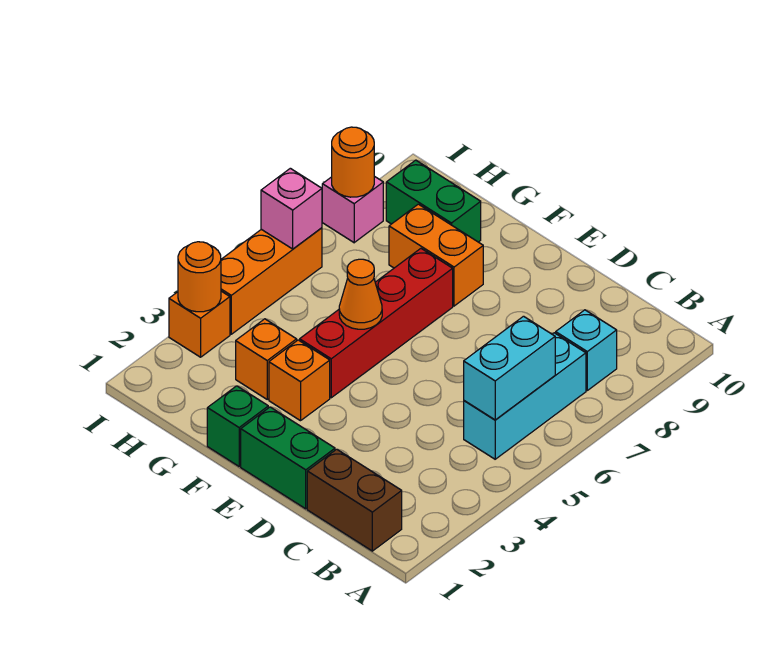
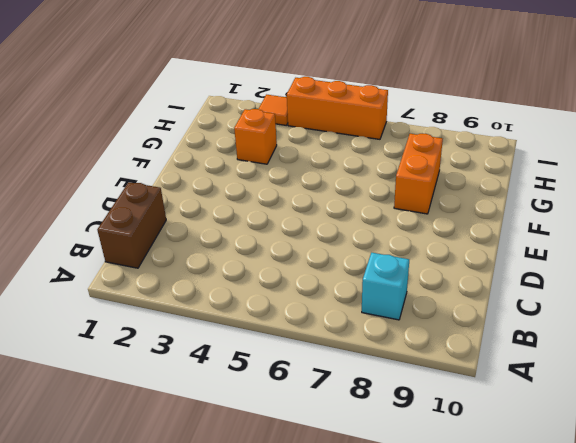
orange 1x1 tile [259,95,288,125] -> orange 1x1 brick [169,291,230,357]
none -> cyan 1x3 brick [464,333,586,459]
none -> green 1x2 brick [241,407,335,509]
none -> green 1x1 brick [207,386,268,466]

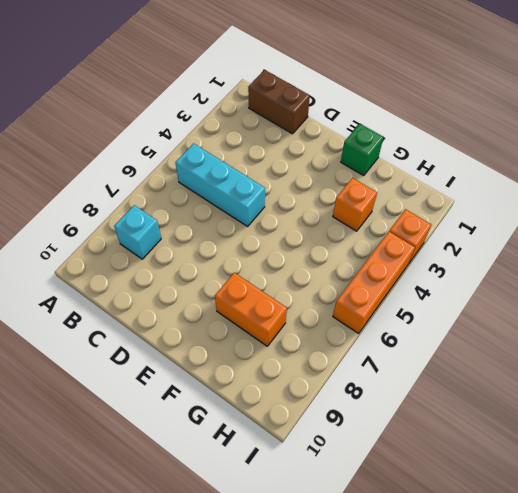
cyan 1x3 brick [175,144,265,226] -> cyan 1x3 brick turned to [464,333,586,459]
none -> green 1x2 brick [241,407,335,509]
none -> orange 1x1 brick [269,340,330,421]
none -> red 1x4 brick [300,249,453,398]

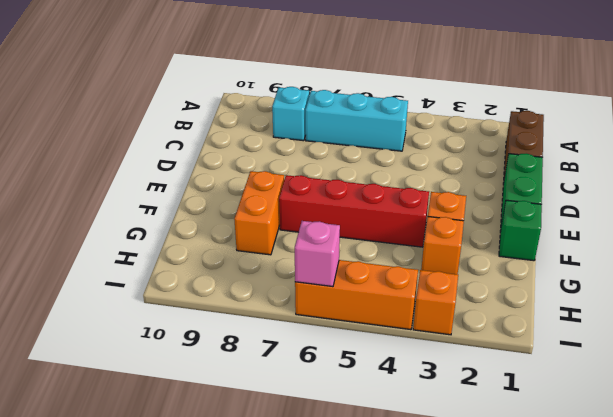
none -> green 1x2 brick [386,160,481,242]
none -> pink 1x1 brick [322,176,383,243]
none -> cyan 1x2 brick [464,316,555,420]

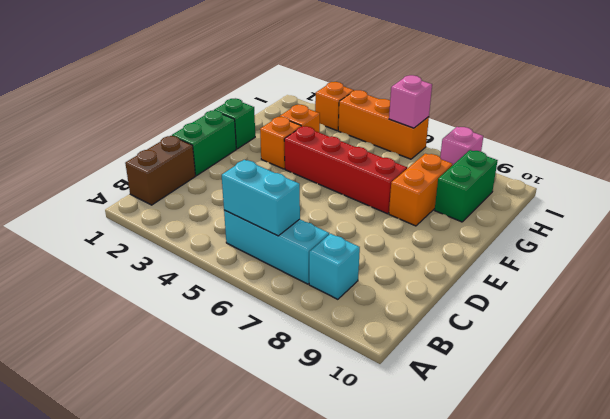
none -> orange 1x1 cone [339,259,382,329]
none -> orange 1x1 round brick [178,242,221,312]
none -> orange 1x1 round brick [332,127,374,197]

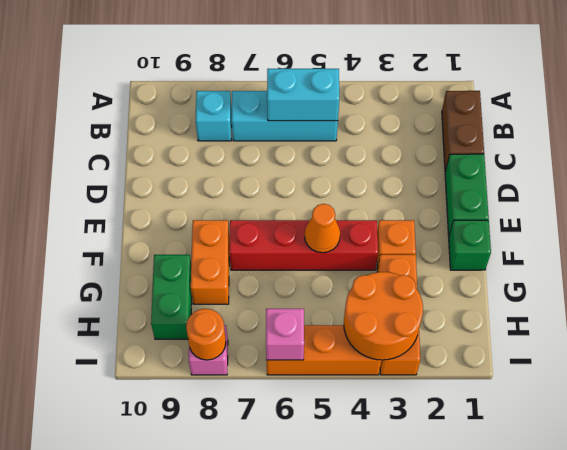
orange 2x2 round brick [344,272,423,360] -> orange 1x1 round brick [178,242,221,312]

